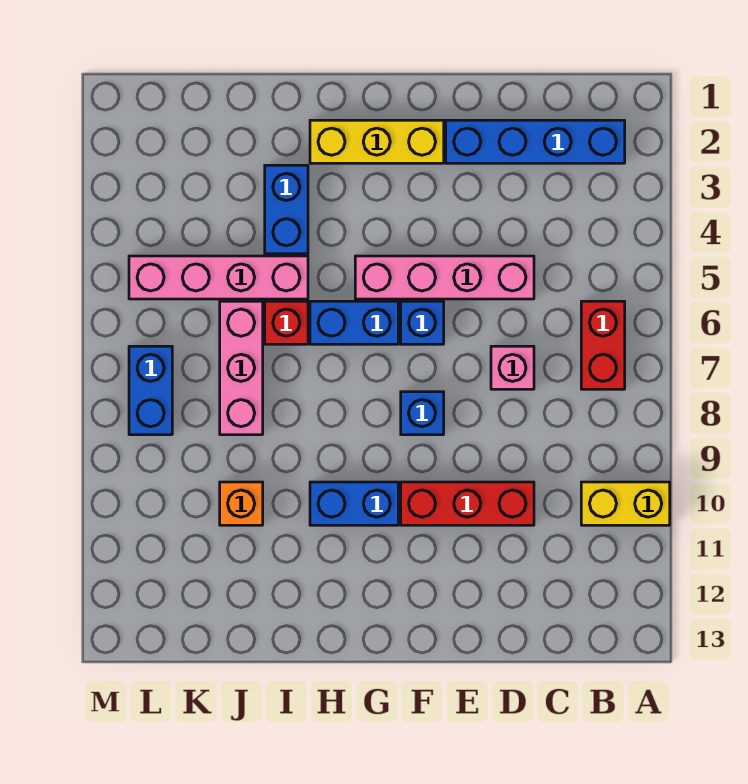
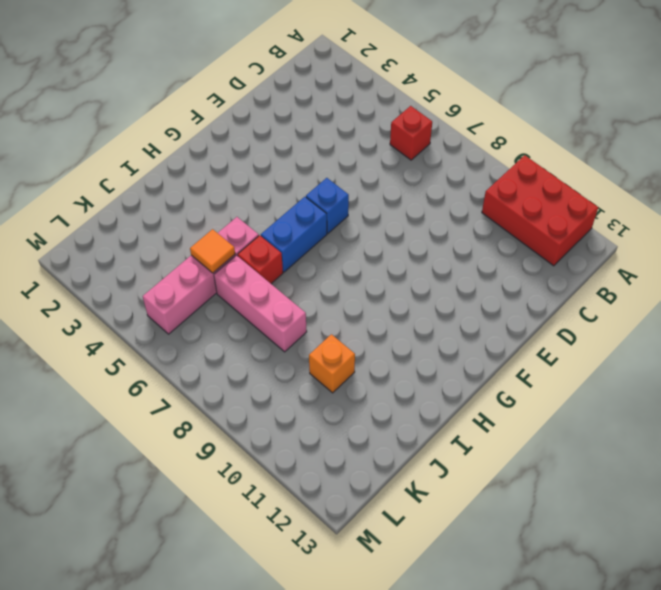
red 2x3 brick [482,155,598,266] -> yellow 1x2 brick [581,482,670,525]
red 1x1 brick [390,106,432,160] -> red 1x2 brick [581,301,625,389]
orange 1x1 tile [190,229,235,273] -> none
none -> blue 1x4 brick [446,120,625,163]
none -> pink 1x4 brick [355,256,534,299]
none -> pink 1x1 brick [491,346,534,389]

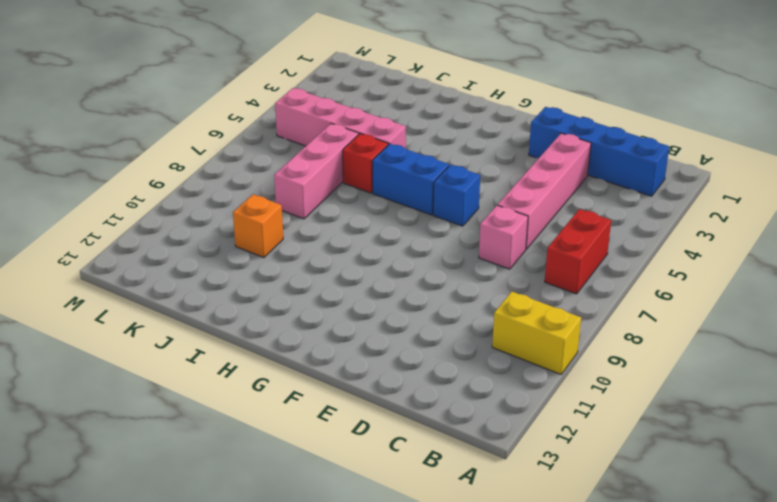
pink 1x4 brick [498,133,591,249] -> pink 1x4 brick turned to [355,256,534,299]
none -> red 1x3 brick [401,482,534,525]
none -> yellow 1x3 brick [310,120,444,163]
none -> blue 1x1 brick [401,392,444,435]

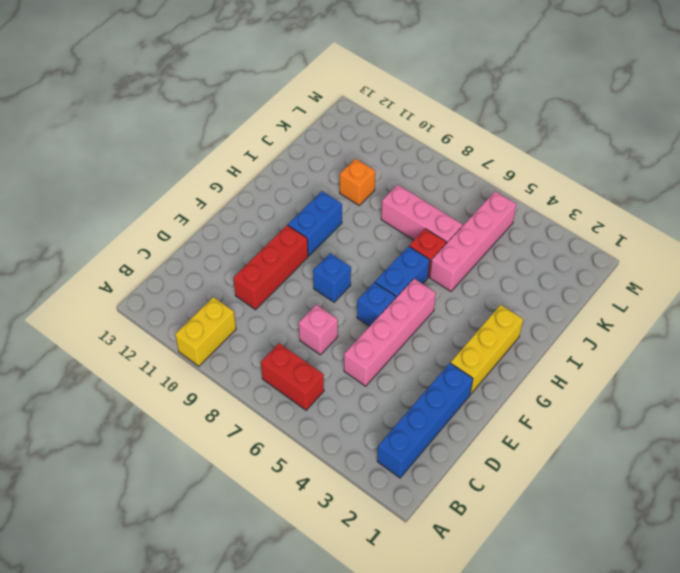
none -> blue 1x2 brick [265,165,308,254]
none -> blue 1x2 brick [129,346,172,435]

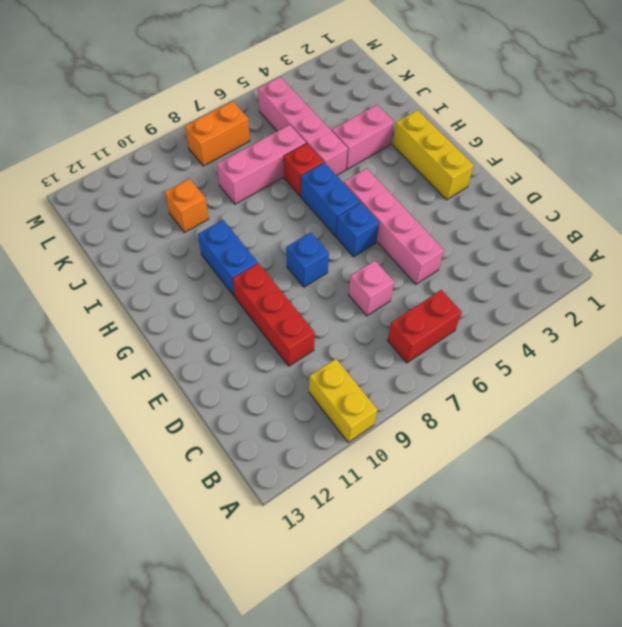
pink 1x2 brick [332,105,394,169] -> blue 1x2 brick [265,165,308,254]
orange 1x2 brick [185,101,250,166] -> blue 1x2 brick [129,346,172,435]
none -> blue 1x4 brick [446,120,625,163]

